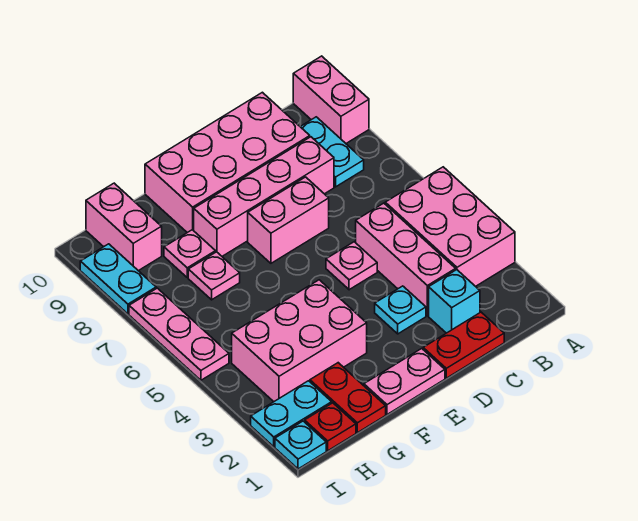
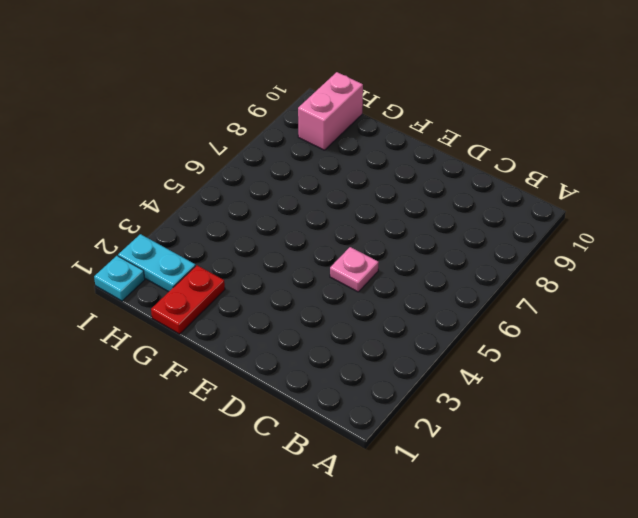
none -> pink 2x3 brick [385,167,515,286]
none -> pink 1x2 brick [293,56,369,143]
none -> cyan 1x2 plate [300,117,364,187]

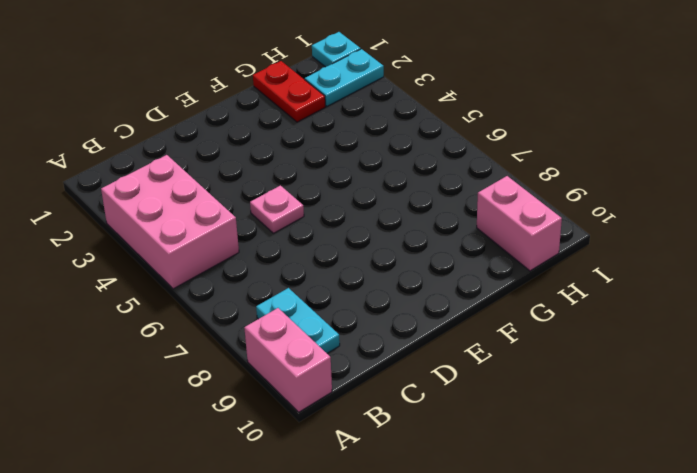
none -> red 1x2 plate [423,312,504,378]
none -> cyan 1x1 brick [429,270,480,333]
none -> pink 1x3 brick [356,203,456,316]

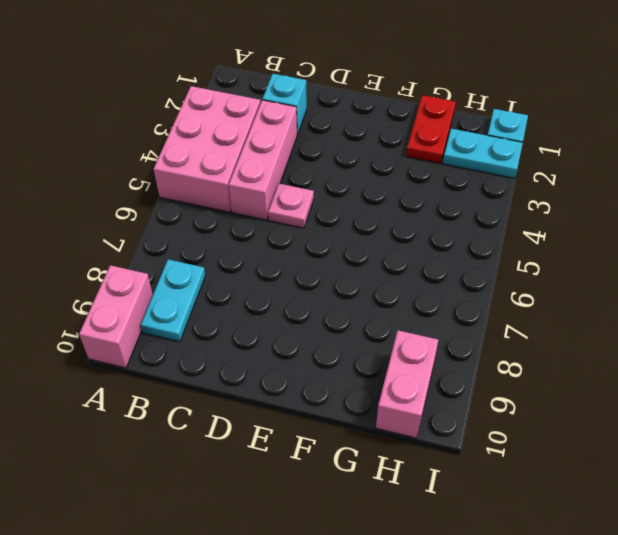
none -> red 1x2 plate [423,312,504,378]
none -> pink 1x4 brick [194,137,334,256]
none -> pink 2x4 brick [145,92,310,233]

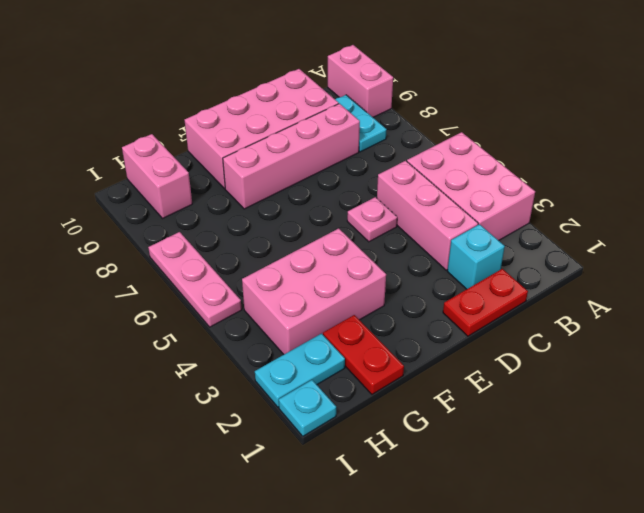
none -> cyan 1x1 plate [375,286,426,334]
none -> pink 1x2 brick [248,177,329,263]
none -> pink 1x2 plate [364,349,445,414]

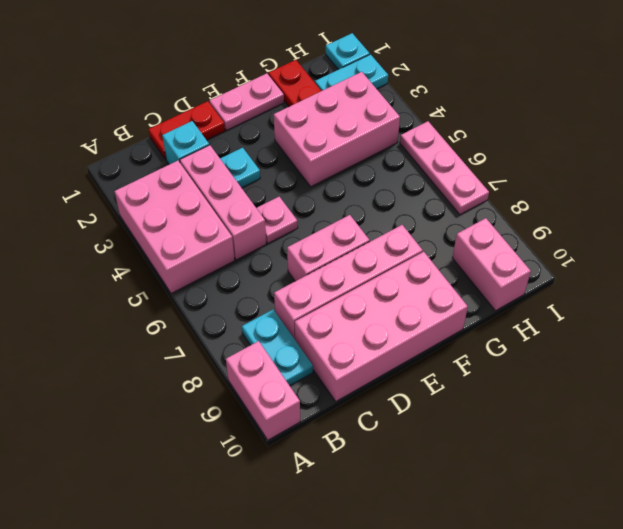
none -> pink 1x1 plate [188,252,240,300]
none -> pink 1x1 plate [164,230,215,278]
none -> red 1x1 plate [305,403,356,451]

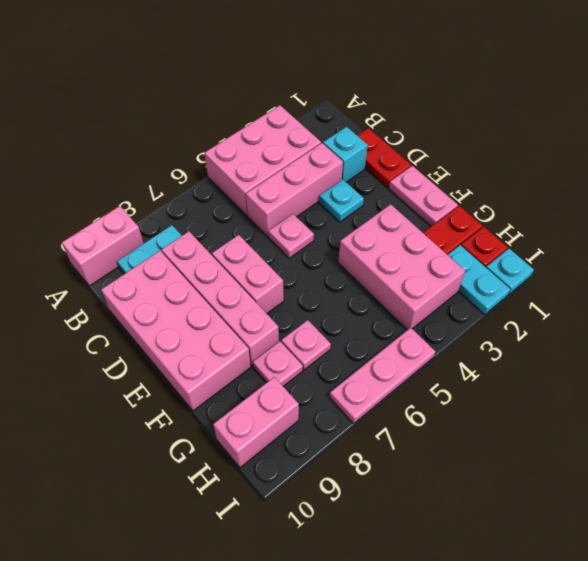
none -> cyan 1x2 plate [80,244,156,314]

